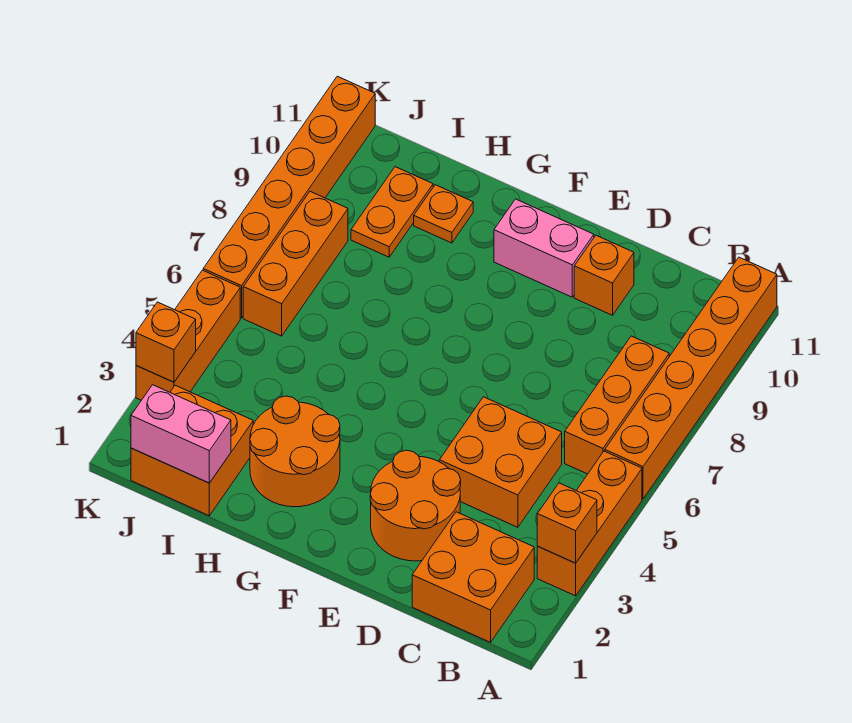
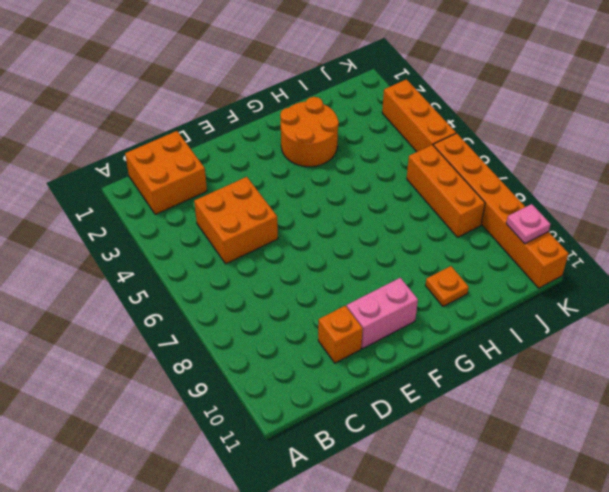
pink 1x1 plate [506,204,550,244] -> none
none -> orange 1x3 brick [537,451,642,596]
none -> orange 1x6 brick [605,257,777,499]
none -> orange 1x3 brick [565,336,669,474]

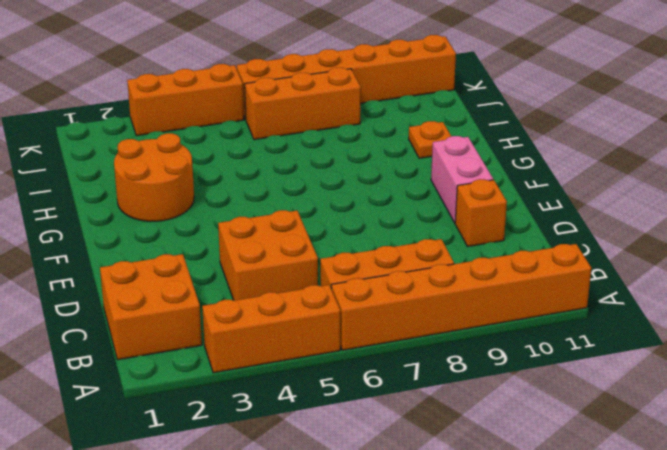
none -> orange 2x2 round brick [370,450,461,561]
none -> orange 2x2 brick [131,385,253,516]
none -> orange 1x2 plate [351,167,433,257]

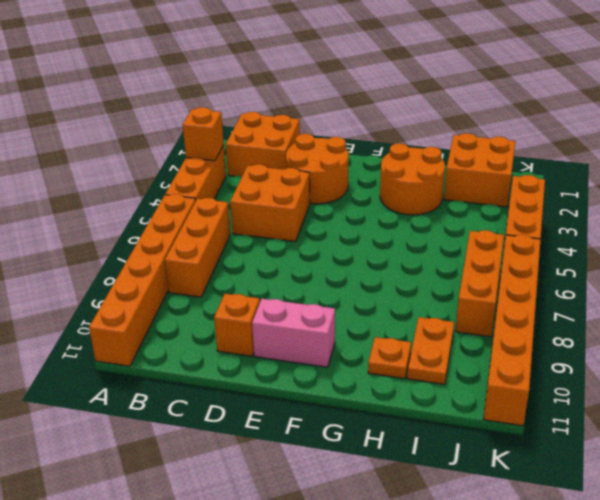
none -> pink 1x2 brick [131,385,231,483]
none -> orange 1x1 brick [136,302,196,382]

